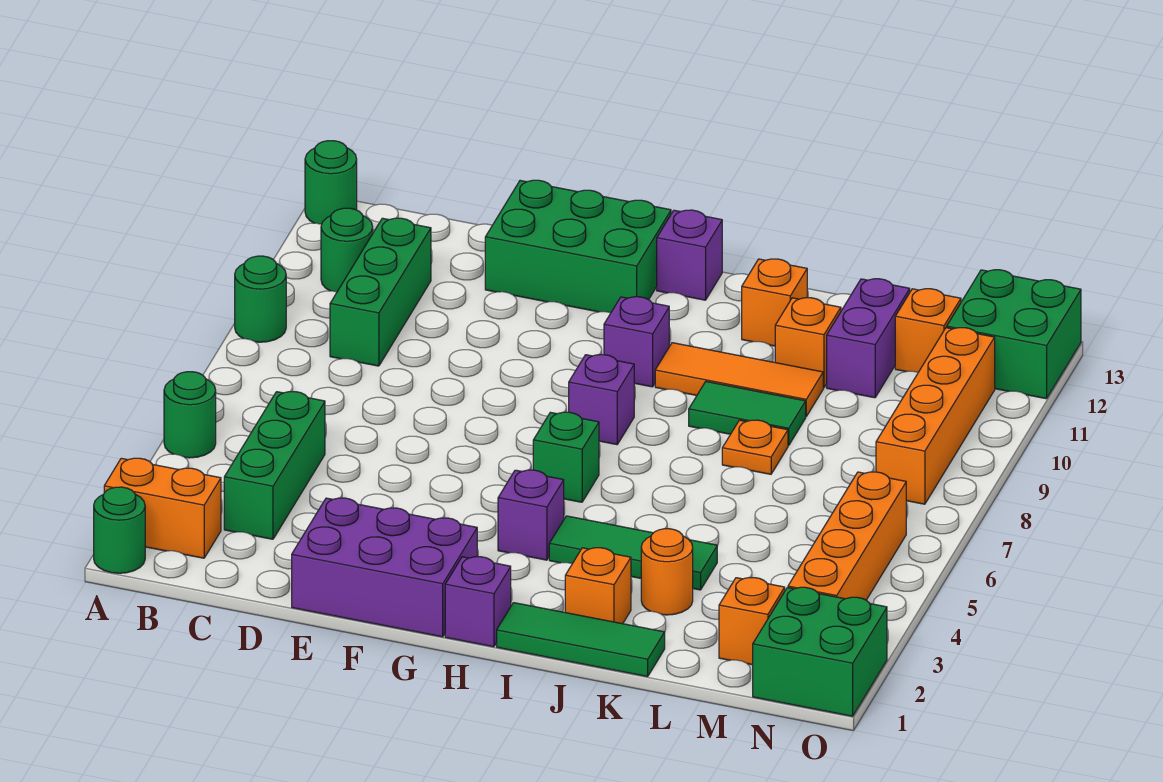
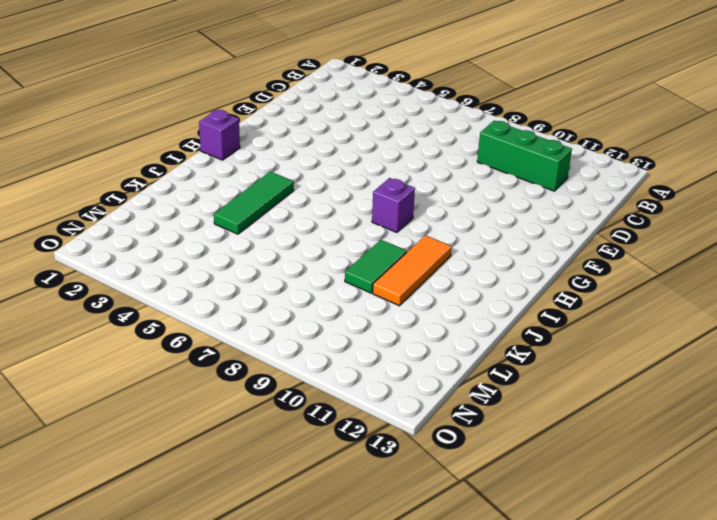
none -> green 1x1 round brick [94,487,145,573]
none -> orange 1x2 brick [104,458,221,558]
none -> green 1x1 round brick [164,372,216,458]
none -> green 1x1 round brick [235,256,286,342]

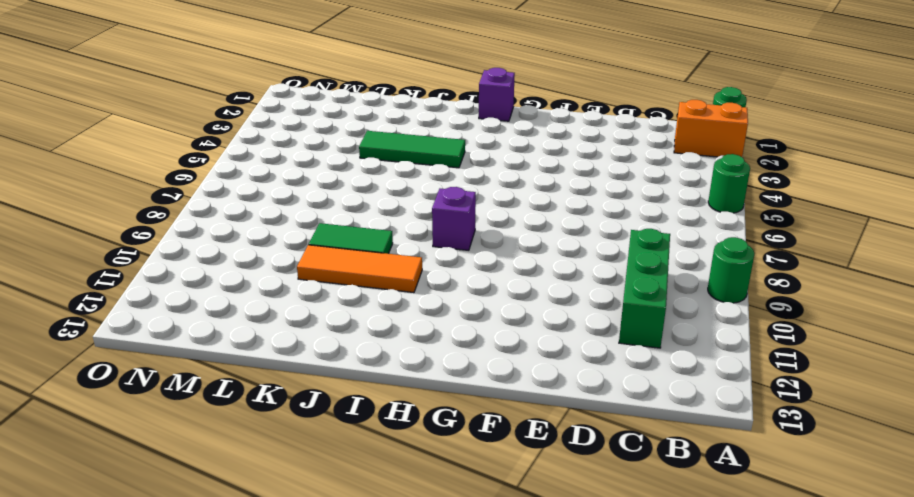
none -> green 1x1 round brick [305,141,357,224]
none -> green 1x1 round brick [321,208,373,292]
none -> green 1x3 brick [224,392,325,539]
none -> purple 2x3 brick [292,498,477,637]

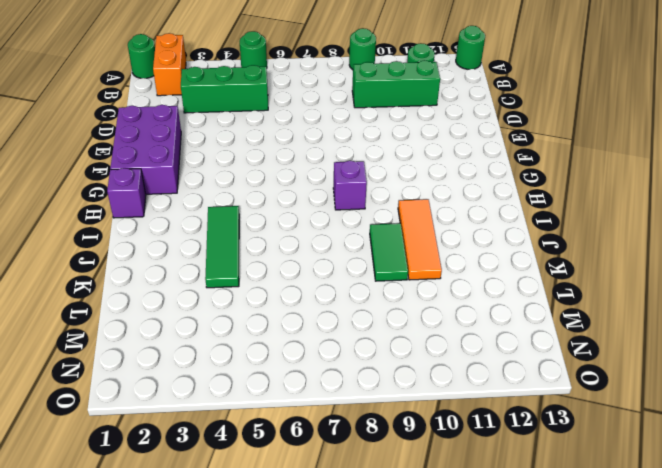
none -> green 2x3 brick [485,180,671,313]
none -> purple 1x1 brick [498,470,564,560]
none -> green 1x1 brick [533,412,599,502]
none -> purple 1x1 brick [604,297,669,387]

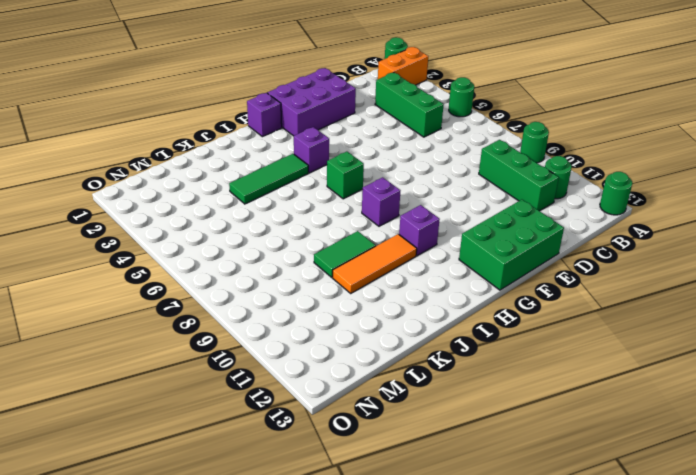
none -> purple 1x1 brick [657,210,722,300]
none -> green 1x3 tile [497,603,665,677]
none -> orange 1x1 brick [565,548,631,624]
none -> orange 1x1 brick [742,259,807,346]

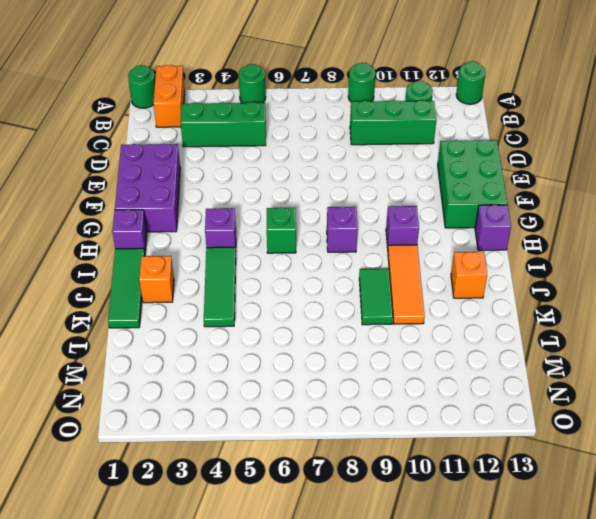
none -> orange 1x1 round brick [641,529,693,615]
none -> orange 1x1 plate [722,420,788,474]
none -> orange 1x1 brick [775,298,841,388]
none -> purple 1x2 brick [827,279,910,398]

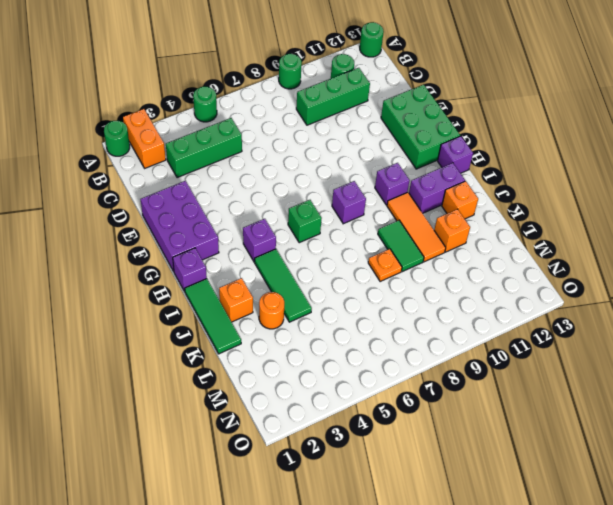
purple 1x2 brick [409,163,465,213] -> purple 1x2 brick moved to [827,279,910,398]
none -> orange 1x1 brick [719,578,785,665]
none -> orange 1x1 brick [895,289,961,372]
none -> green 2x2 brick [753,587,887,716]
none -> orange 1x4 brick [788,472,906,600]

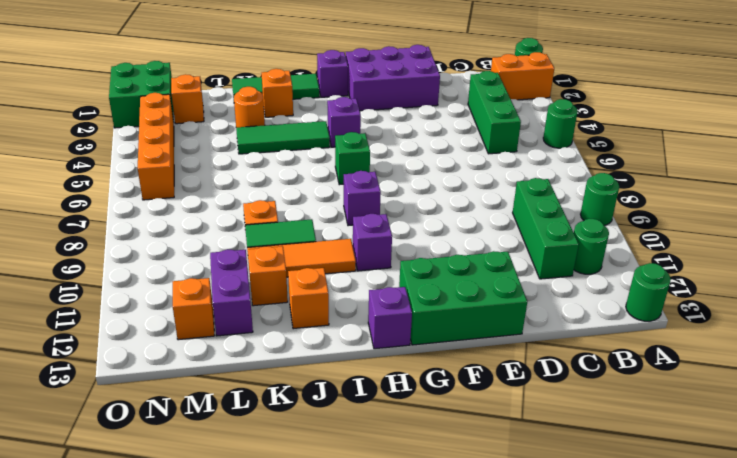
none -> orange 1x4 brick [876,328,995,504]
none -> green 2x2 brick [947,270,1081,399]

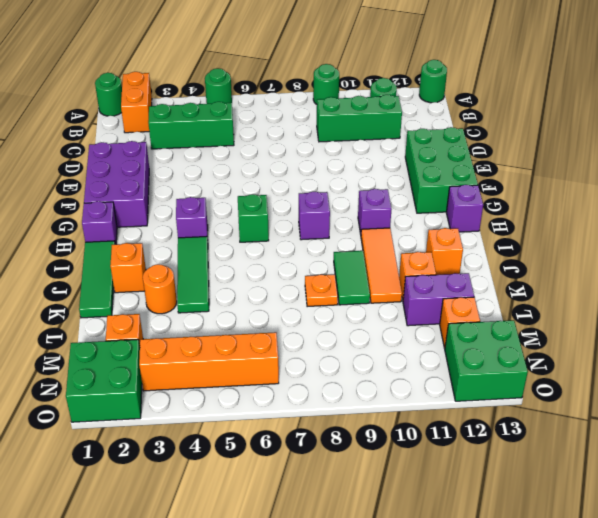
none -> orange 1x4 brick [876,328,995,504]

